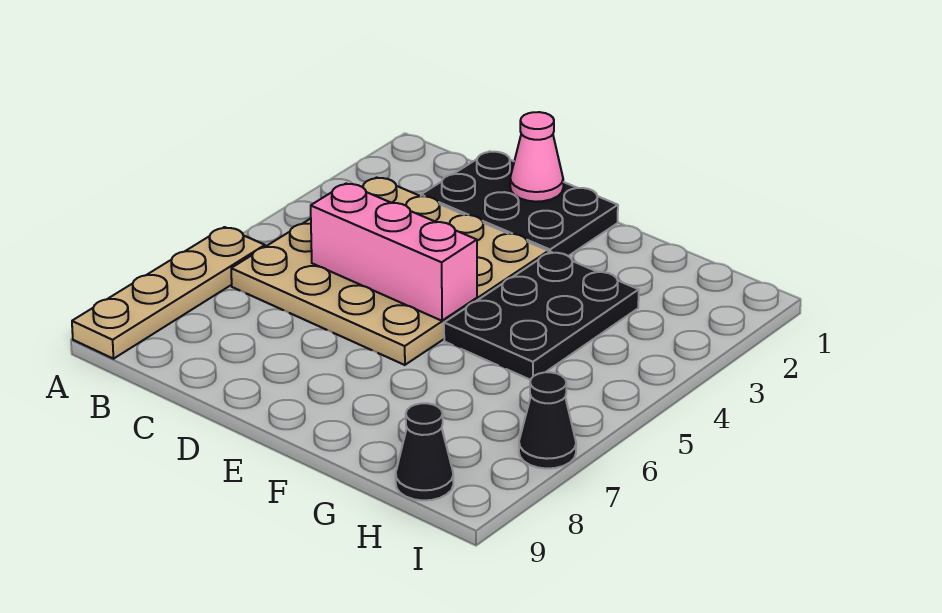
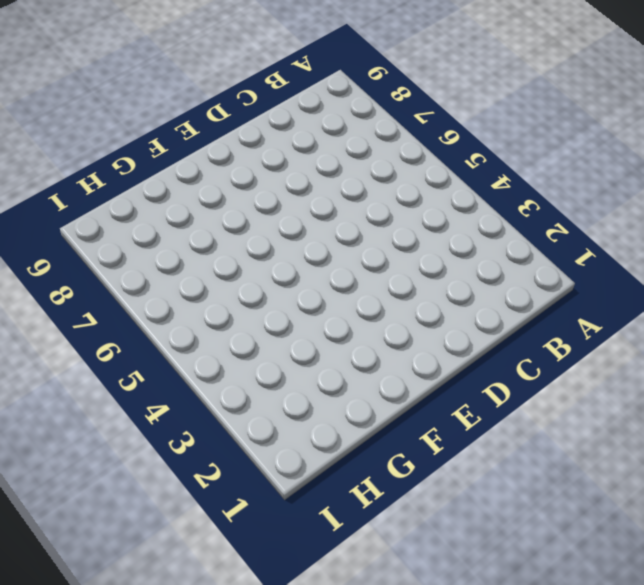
none -> tan 1x4 plate [72,227,265,359]
none -> tan 4x4 plate [231,177,548,365]

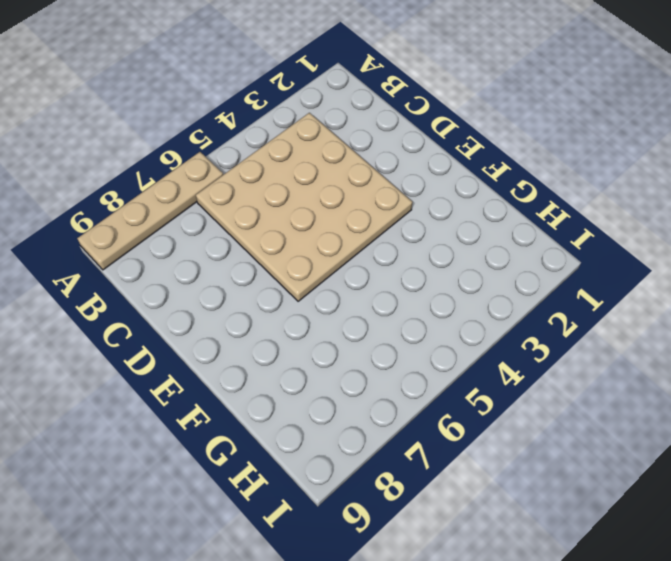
none -> black 2x3 plate [421,151,618,256]
none -> black 2x3 plate [444,252,639,380]

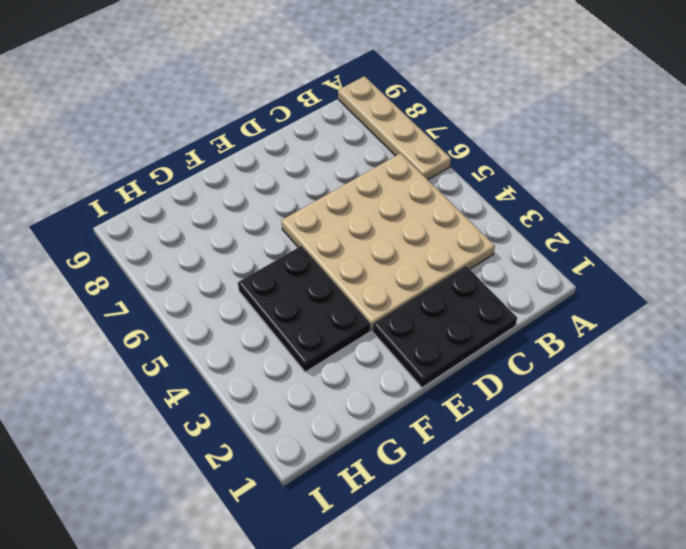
none -> black 1x1 cone [396,403,453,500]
none -> black 1x1 cone [519,372,576,469]

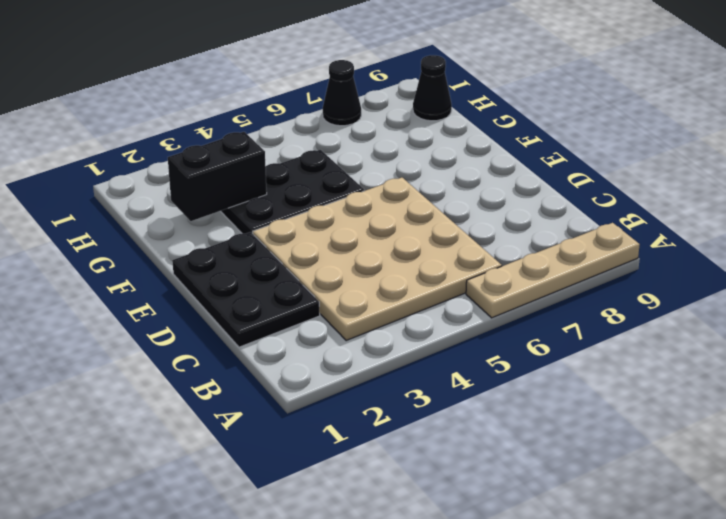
black 1x2 brick [168,132,267,221] -> none
none -> pink 1x3 brick [311,184,477,321]
none -> pink 1x1 cone [510,112,563,202]

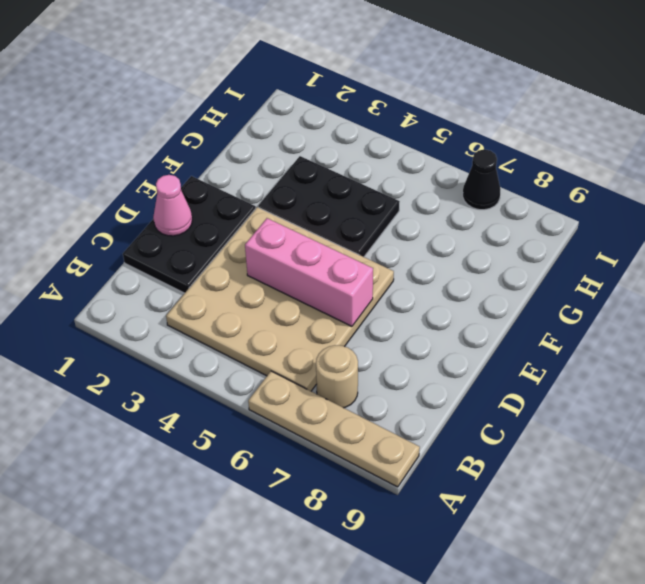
tan 1x1 round brick [316,345,358,408] -> none
pink 1x3 brick [245,218,373,326] -> pink 1x3 brick turned to [311,184,477,321]
none -> black 1x1 cone [396,403,453,500]

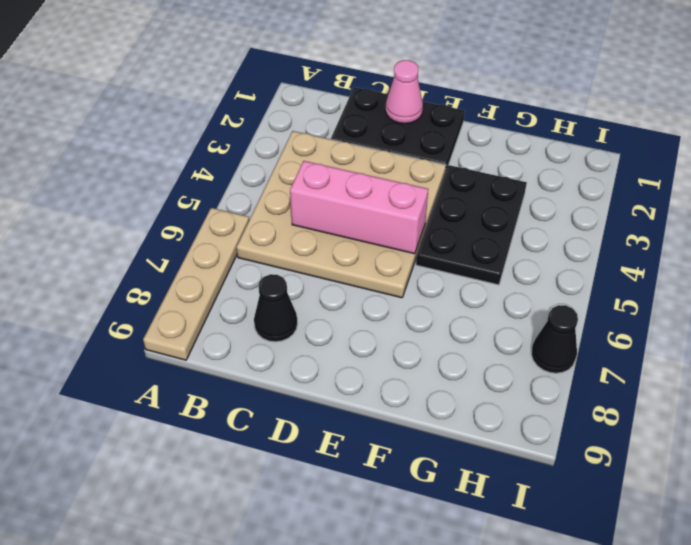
black 1x1 cone [254,274,298,342] -> black 1x1 cone moved to [396,403,453,500]

